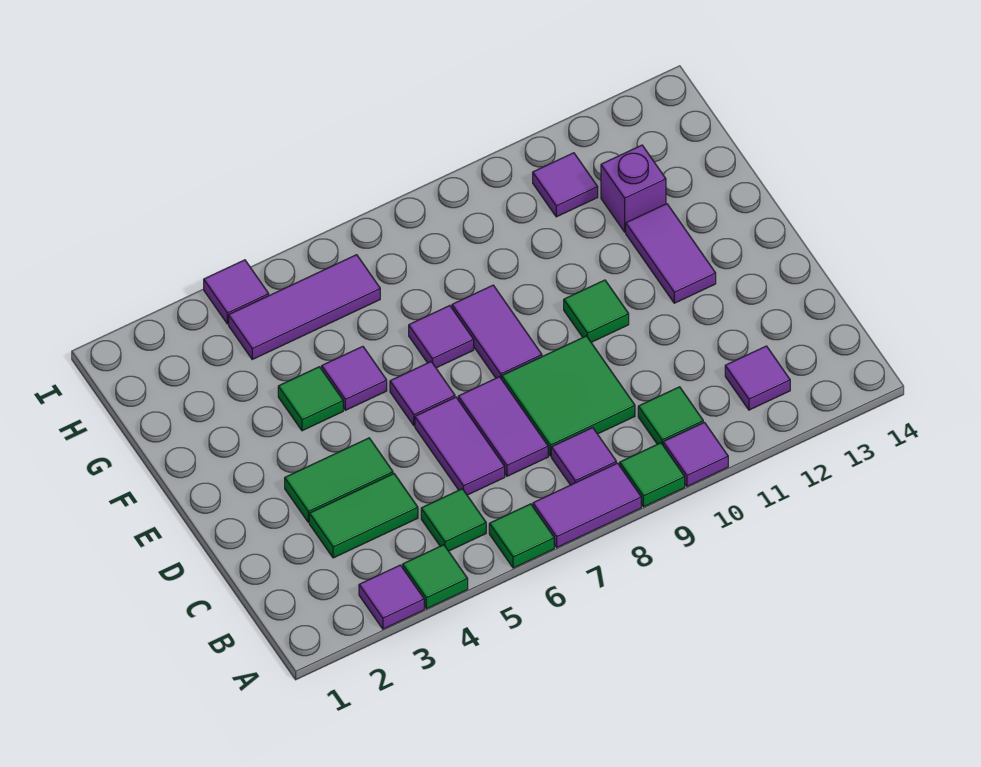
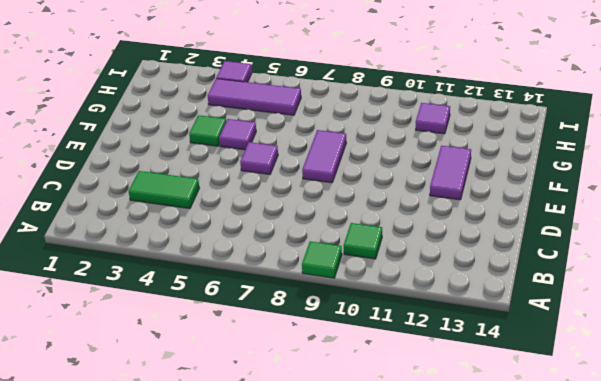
none -> purple 1x1 tile [359,565,424,629]
none -> green 1x1 tile [403,545,468,609]
none -> green 1x1 tile [489,504,554,568]

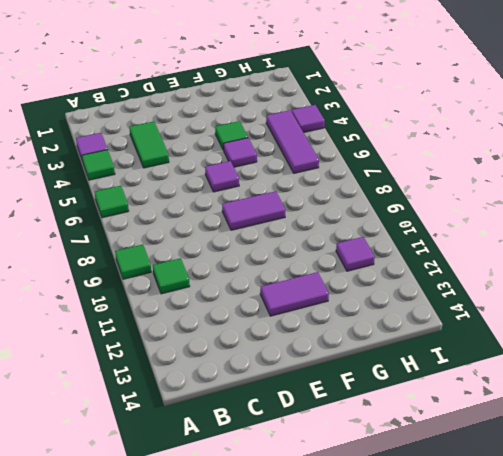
none -> purple 1x2 tile [533,463,641,547]
none -> purple 1x1 tile [663,422,728,486]
none -> green 1x1 tile [421,489,486,551]

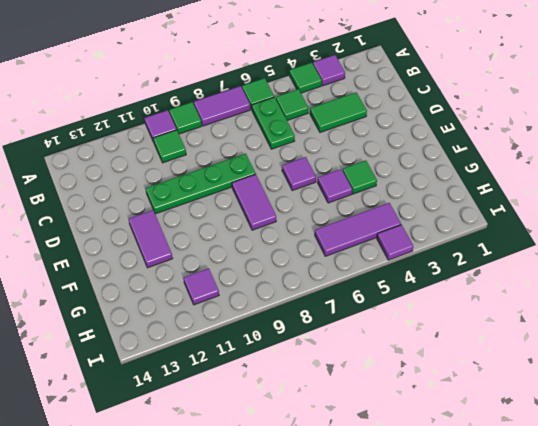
green 1x2 plate [252,97,295,149] -> purple 1x2 tile [415,397,505,495]
green 1x4 plate [146,154,256,214] -> green 2x2 tile [502,336,635,456]
none -> purple 1x1 tile [551,428,616,485]
none -> purple 1x1 tile [725,346,790,410]
none -> purple 1x2 tile [458,377,548,476]

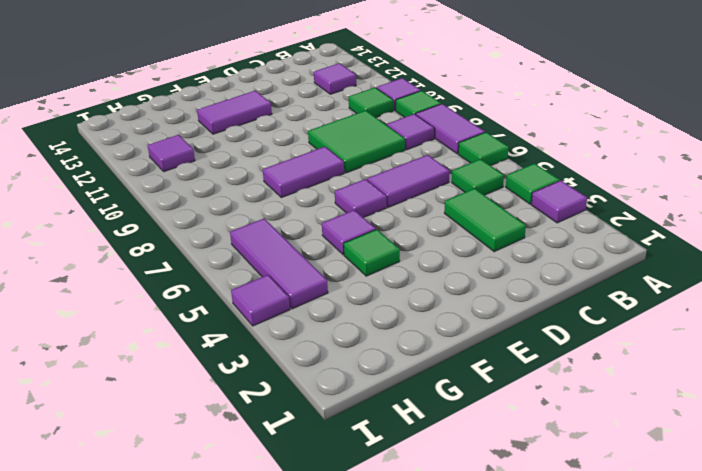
none -> purple 1x2 tile [458,377,548,476]
none -> green 1x2 tile [285,438,393,522]
none -> green 1x1 tile [564,280,629,342]

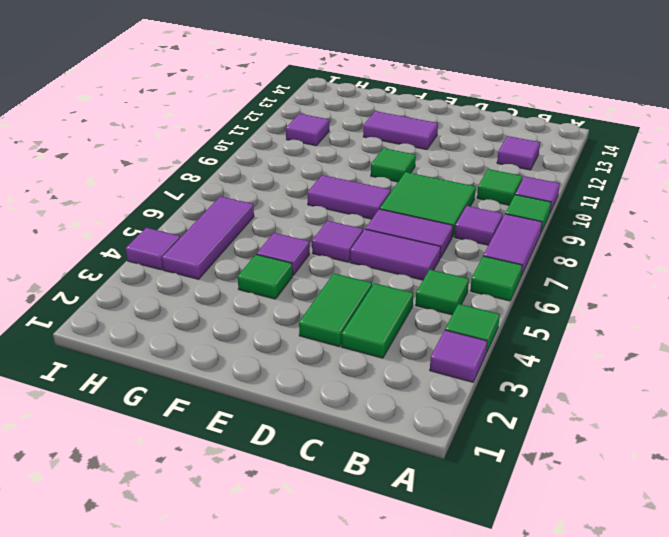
none -> purple 1x1 tile [409,306,474,368]
none -> purple 1x1 brick [601,145,666,232]

